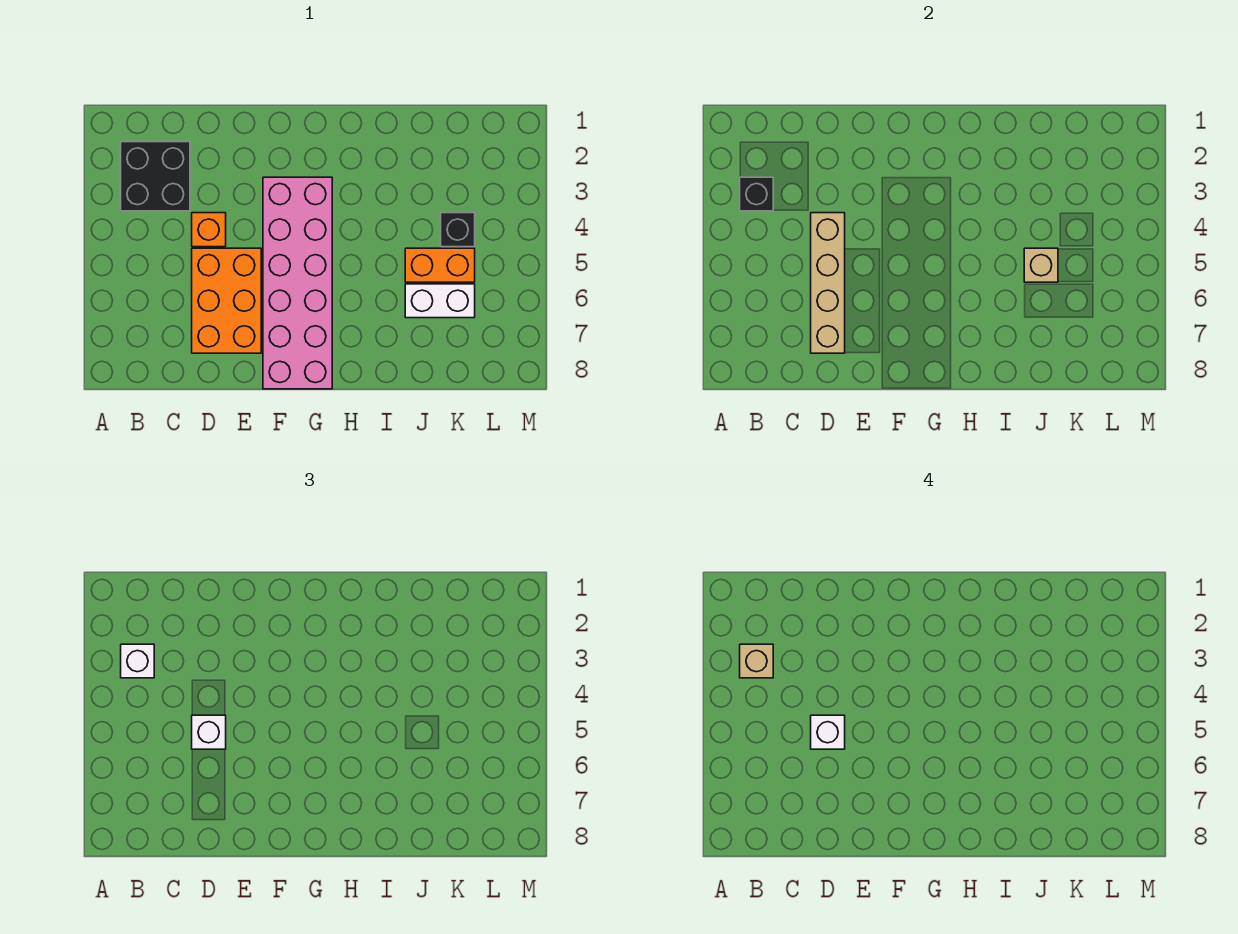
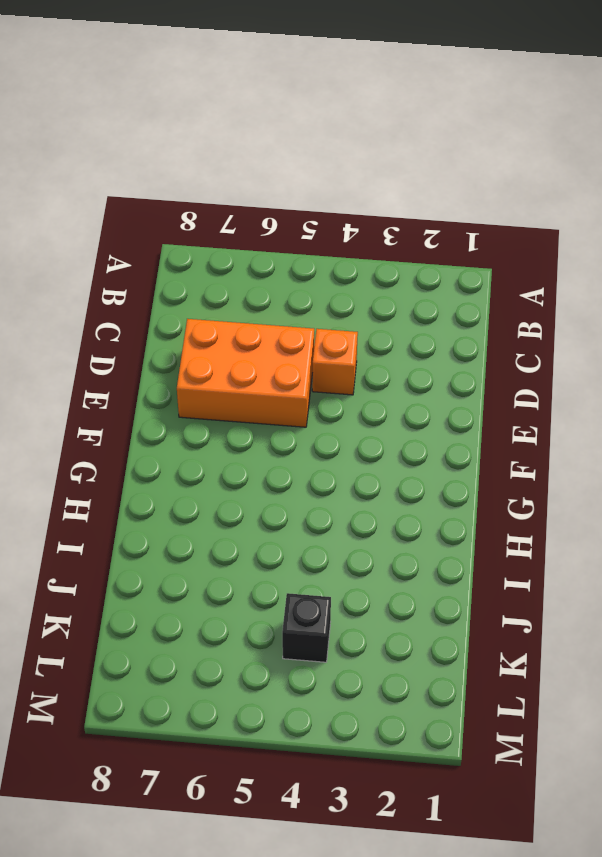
none -> black 2x2 brick [121,142,190,211]
none -> pink 2x6 brick [263,177,332,389]
none -> orange 1x2 brick [405,248,475,282]

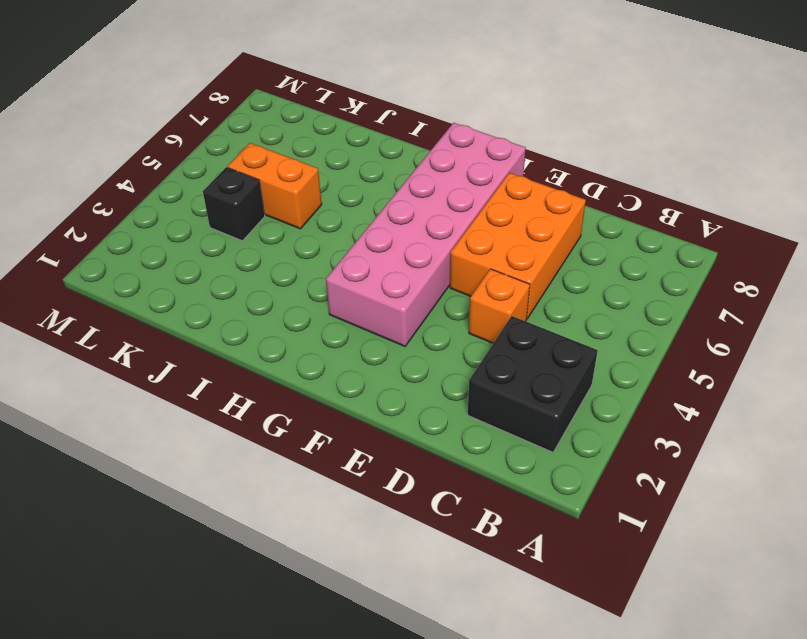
none -> white 1x2 brick [405,284,475,318]
none -> black 1x1 brick [740,177,773,211]
none -> tan 1x4 brick [811,213,845,353]

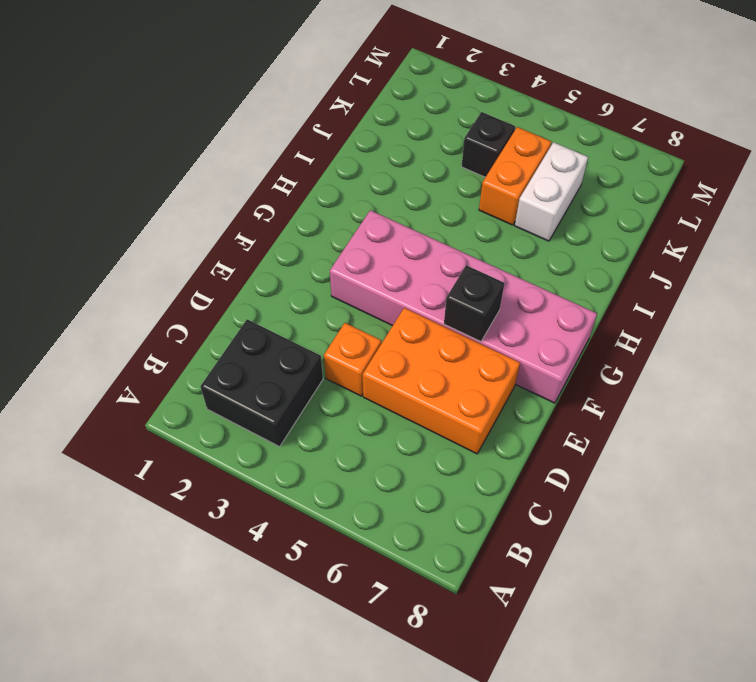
black 1x1 brick [444,265,504,342] -> black 1x1 brick moved to [740,177,773,211]
none -> tan 1x4 brick [811,213,845,353]
none -> tan 1x1 brick [1024,248,1058,282]
none -> white 1x1 brick [121,644,154,678]

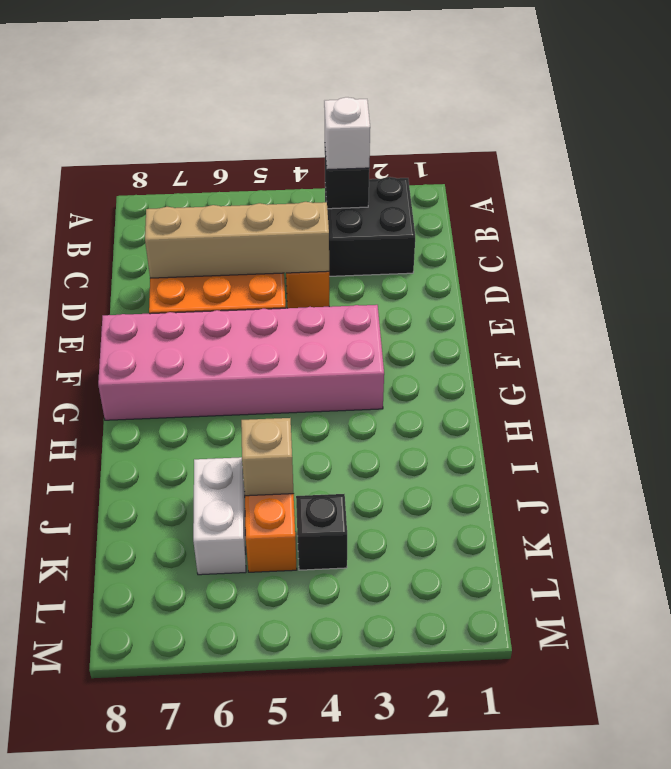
none -> white 1x1 brick [192,715,226,749]
none -> tan 1x1 brick [740,644,773,678]
none -> white 1x1 brick [811,715,845,749]

